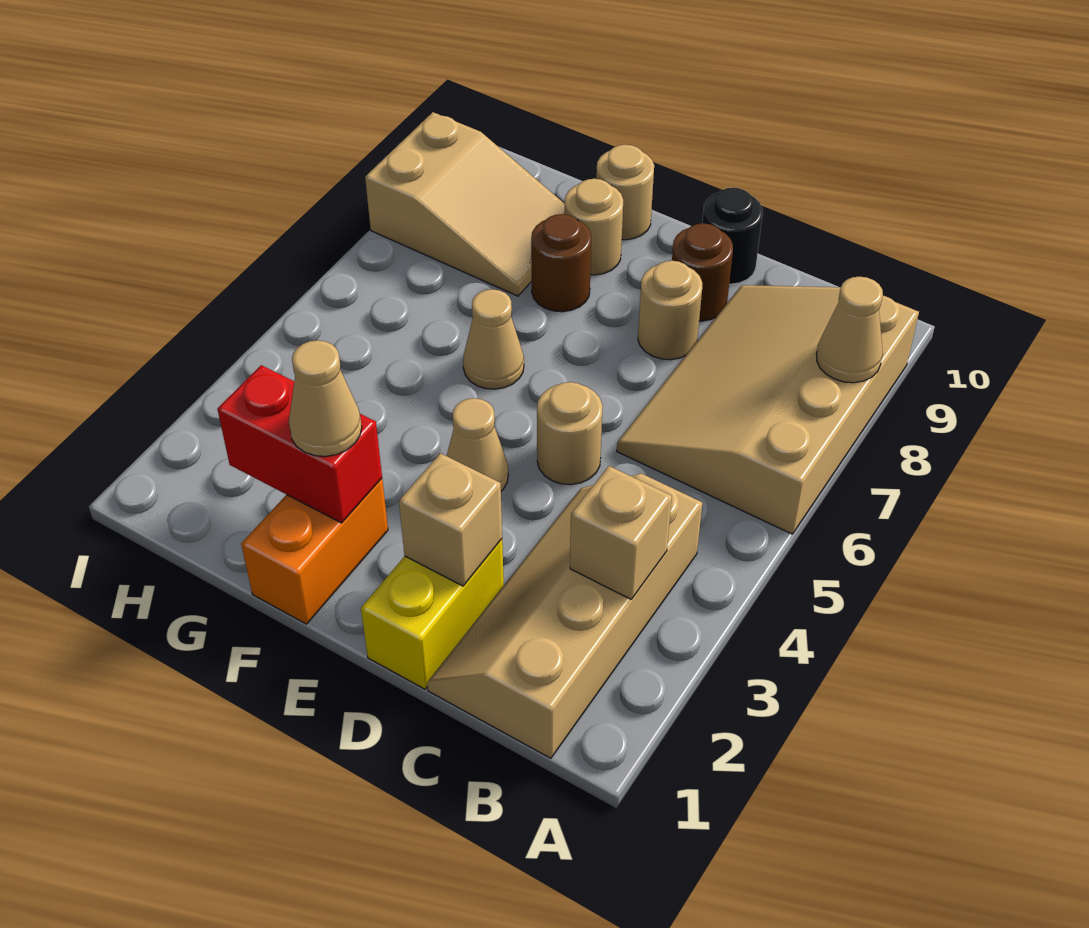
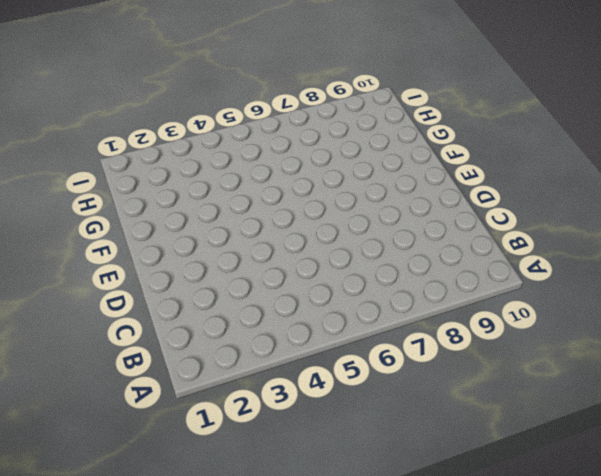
none -> tan 3x4 slope [617,285,919,534]
none -> tan 2x4 slope [427,473,702,758]
none -> yellow 1x2 brick [361,539,504,689]

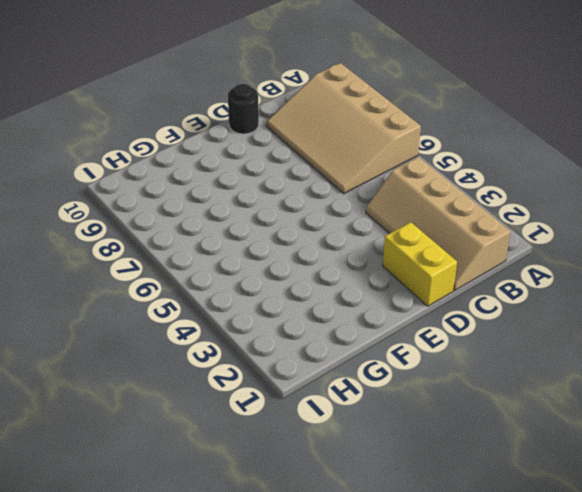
none -> tan 1x1 round brick [537,382,603,485]
none -> tan 1x1 round brick [638,261,702,360]
none -> brown 1x1 round brick [672,223,733,321]

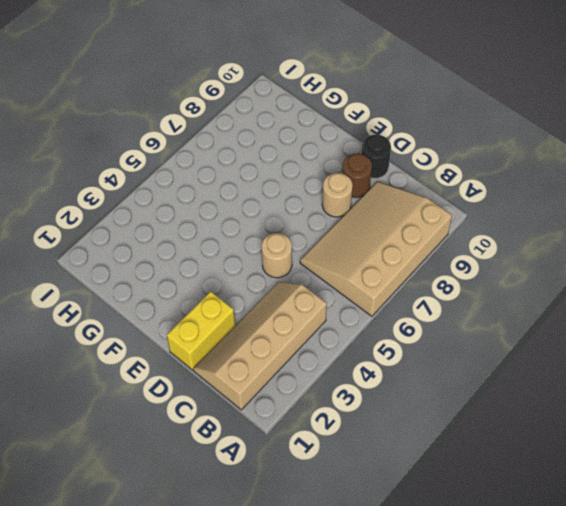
none -> tan 1x1 cone [447,398,508,491]
none -> orange 1x2 brick [241,478,388,624]
none -> tan 1x1 cone [463,289,524,389]

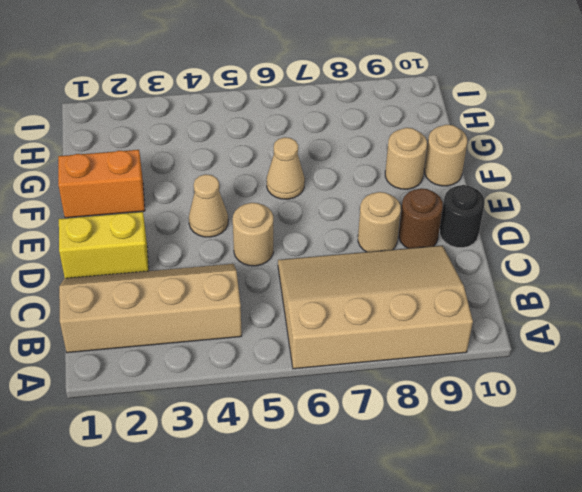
none -> brown 1x1 round brick [531,214,591,312]
none -> tan 2x3 slope [365,112,565,296]
none -> tan 1x1 cone [816,277,883,383]

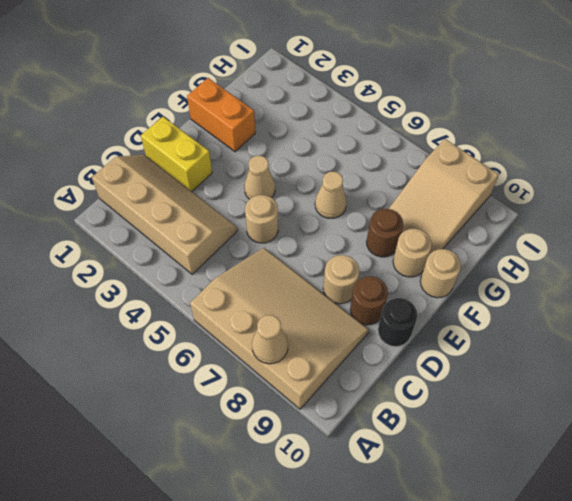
none -> tan 1x1 brick [570,466,672,599]
none -> tan 1x1 brick [399,453,502,586]
none -> red 1x2 brick [217,365,382,523]

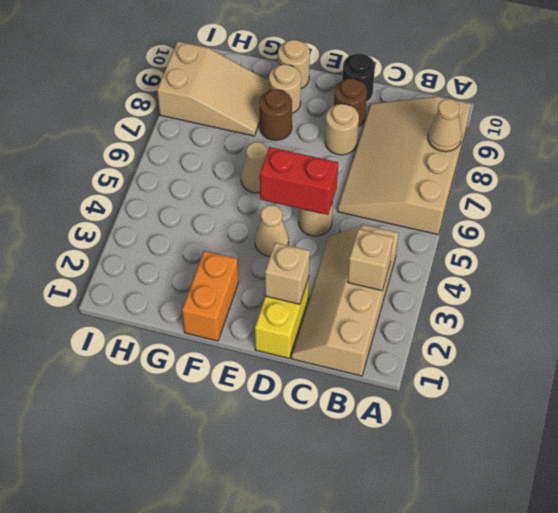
red 1x2 brick [260,147,338,215] -> red 1x2 brick moved to [217,365,382,523]
none -> tan 1x1 cone [289,340,362,456]

